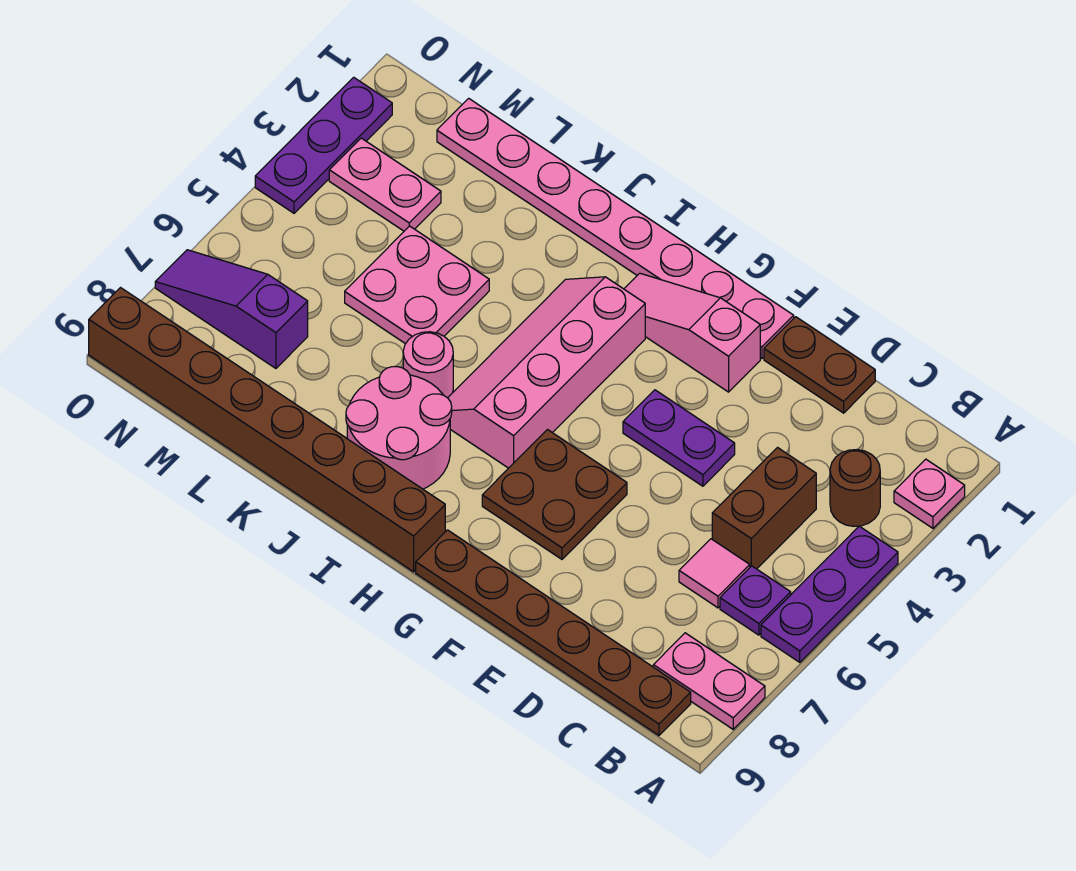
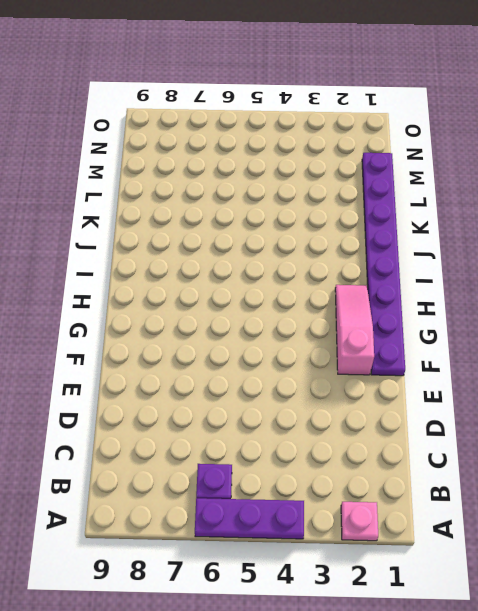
purple 1x8 plate [362,153,405,376] -> pink 1x8 plate [437,98,794,359]
none -> pink 1x2 plate [653,633,765,729]
none -> brown 1x1 round brick [830,450,880,526]
none -> brown 1x6 plate [416,530,691,735]

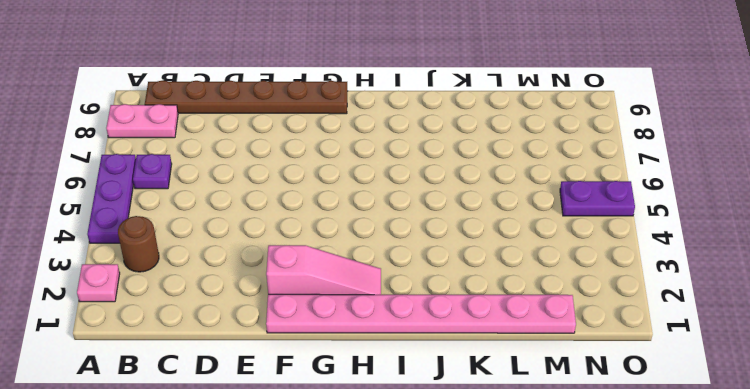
purple 1x2 plate [560,181,635,216] -> purple 1x2 plate moved to [623,390,735,486]
none -> brown 1x2 brick [712,448,816,569]
none -> pink 1x1 tile [679,539,750,608]
none -> brown 1x2 plate [764,317,875,413]

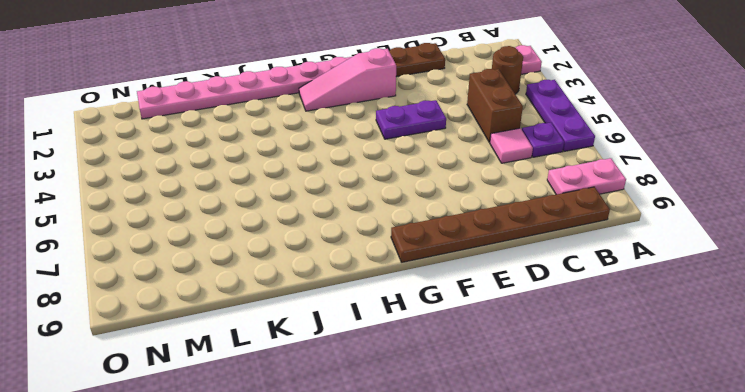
none -> brown 2x2 plate [482,430,627,559]
none -> pink 2x4 slope [448,277,645,468]
none -> brown 1x8 brick [89,288,445,572]

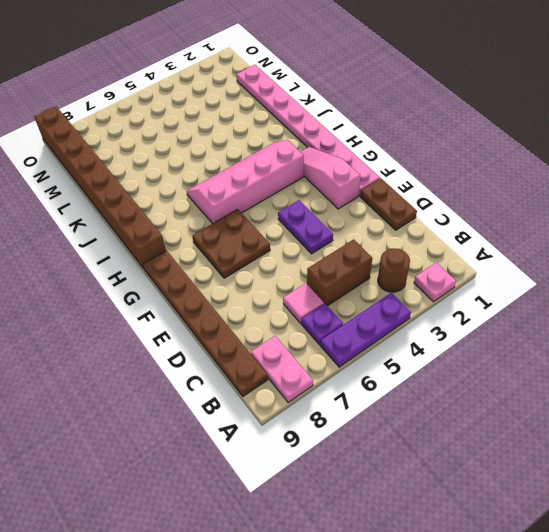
none -> pink 2x2 round brick [346,367,452,489]
none -> pink 1x1 round brick [403,332,453,398]
none -> pink 2x2 plate [345,226,489,344]

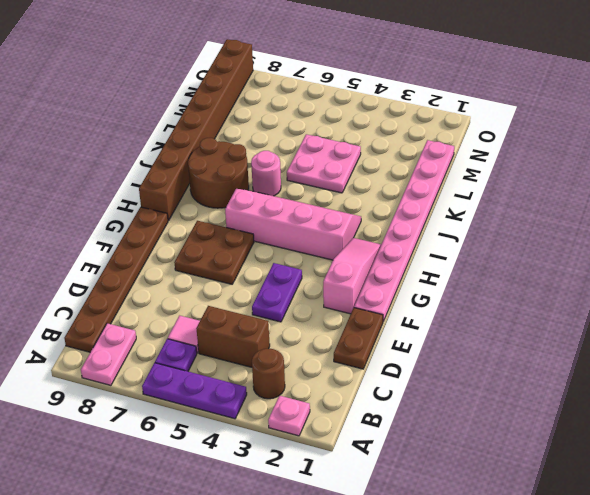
brown 2x2 round brick [188,138,249,208] -> pink 2x2 round brick [346,367,452,489]
none -> pink 1x2 plate [329,138,441,231]
none -> purple 1x3 slope [155,250,308,368]
none -> purple 1x3 plate [255,77,392,213]

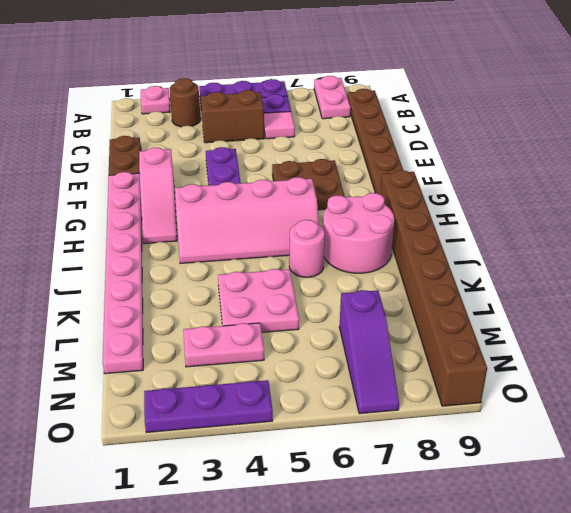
pink 1x2 plate [183,323,264,367] -> pink 1x2 plate turned to [329,138,441,231]

